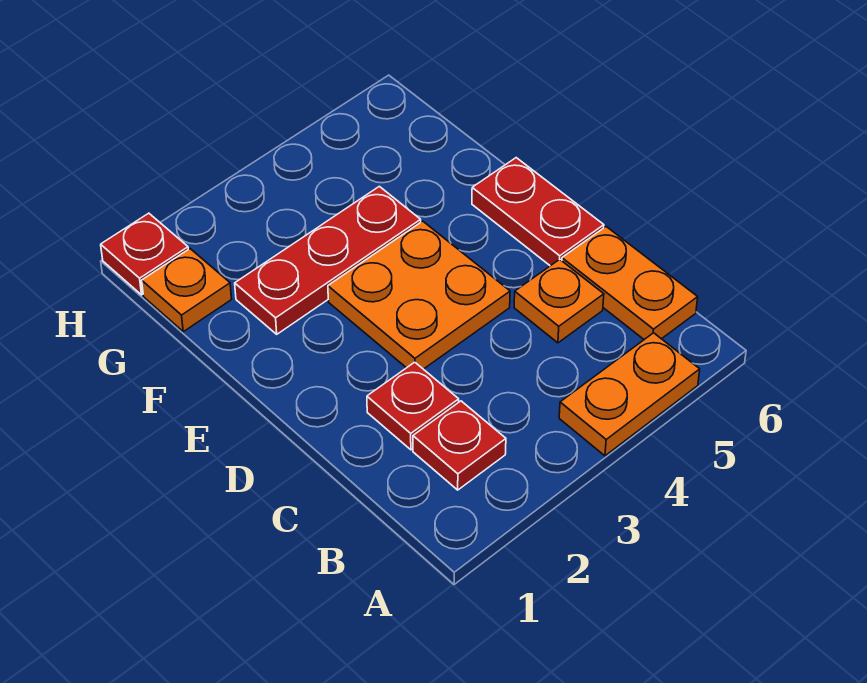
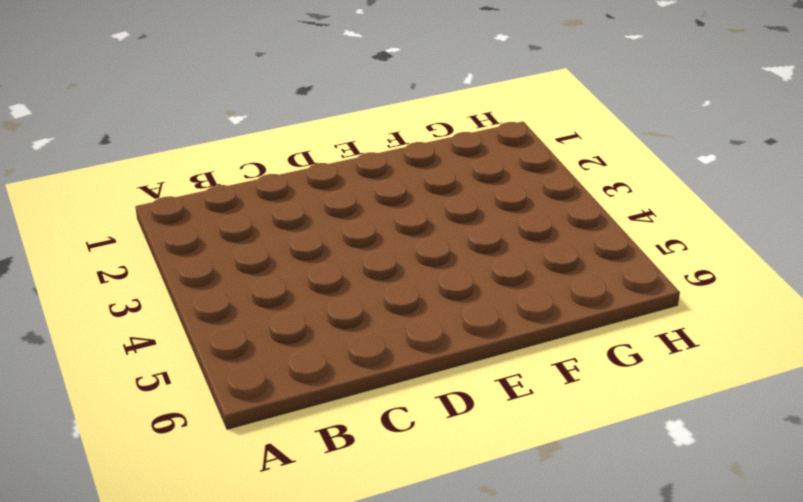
none -> orange 1x2 plate [559,333,700,456]
none -> red 1x1 plate [413,401,506,490]

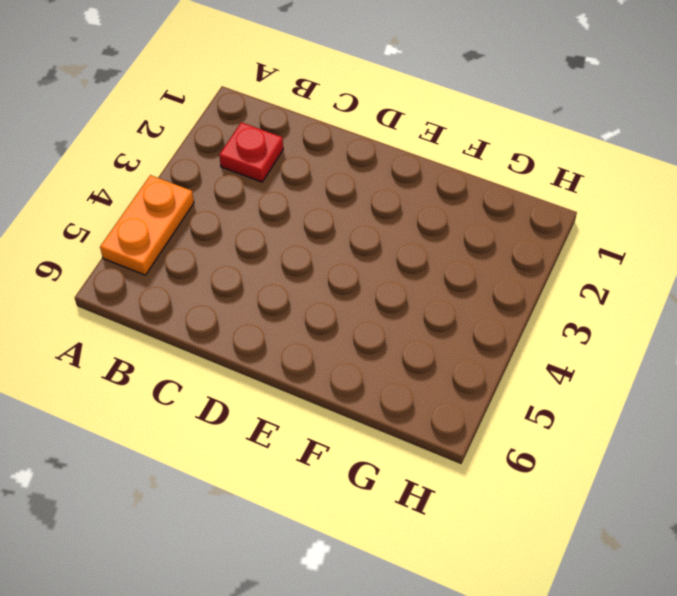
none -> orange 1x2 plate [562,227,698,339]
none -> red 1x1 plate [367,362,459,450]

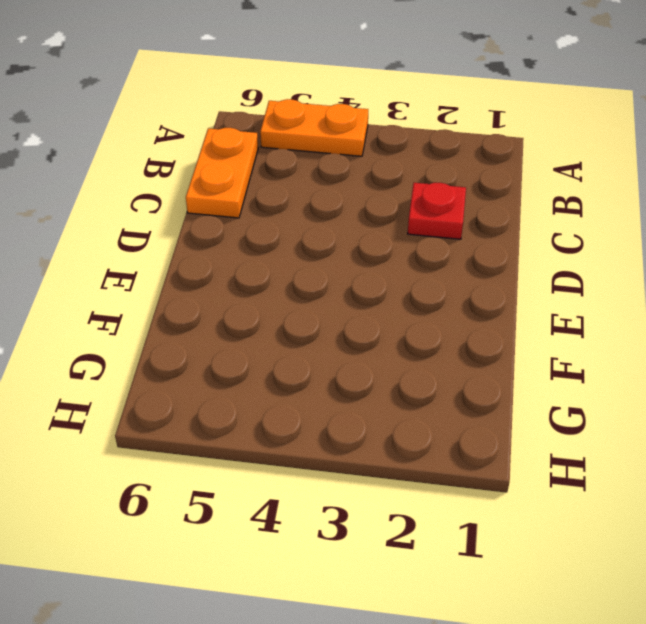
none -> red 1x1 plate [413,401,506,490]
none -> orange 1x1 plate [514,259,604,343]

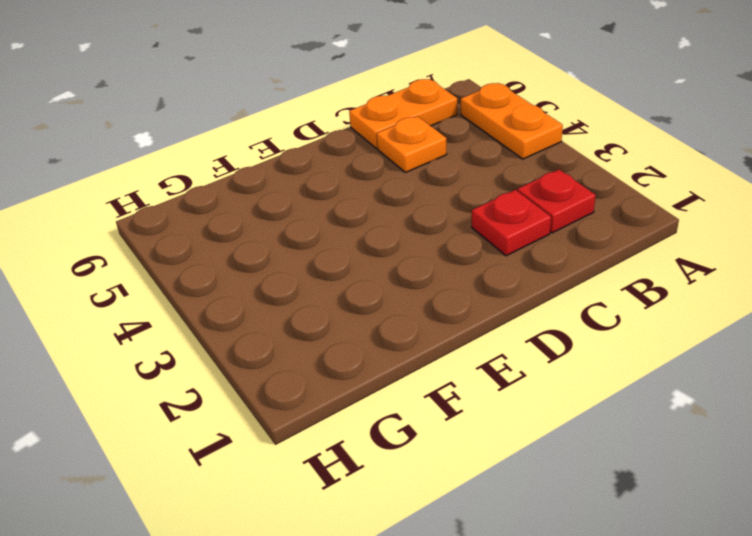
none -> orange 2x2 plate [328,221,510,369]
none -> red 1x2 plate [472,158,604,266]

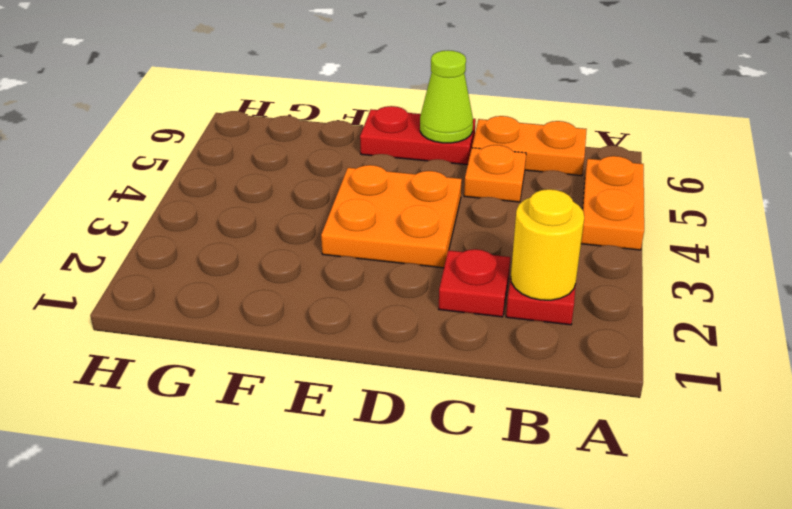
yellow 1x1 round brick [511,189,584,300] -> none
lime 1x1 cone [420,50,473,143] -> none
none -> red 1x3 plate [235,186,421,334]
none -> orange 1x1 plate [142,249,231,332]

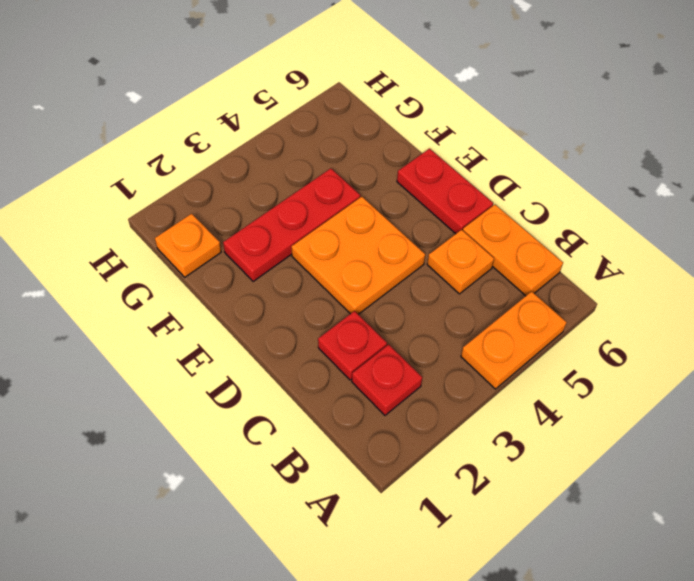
none -> red 1x1 plate [101,213,188,295]

